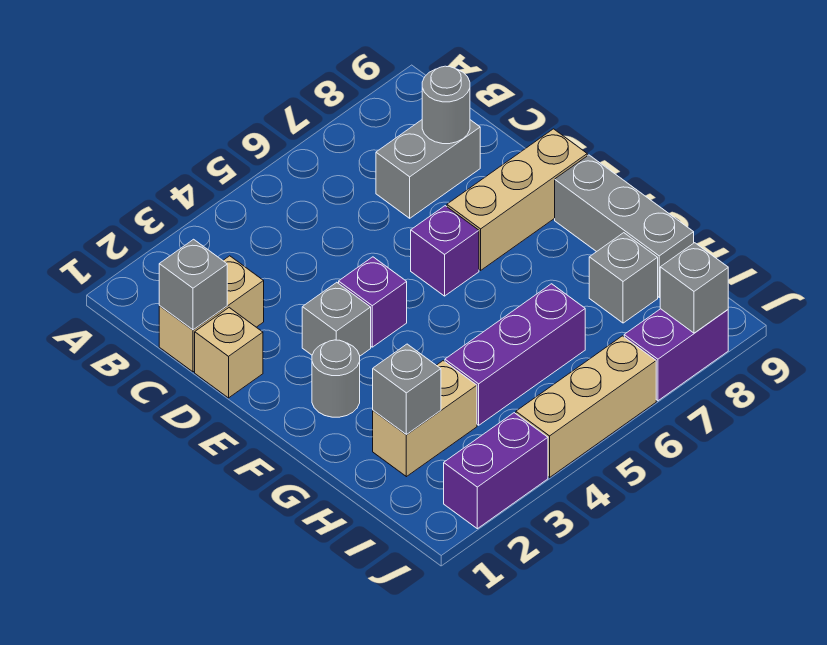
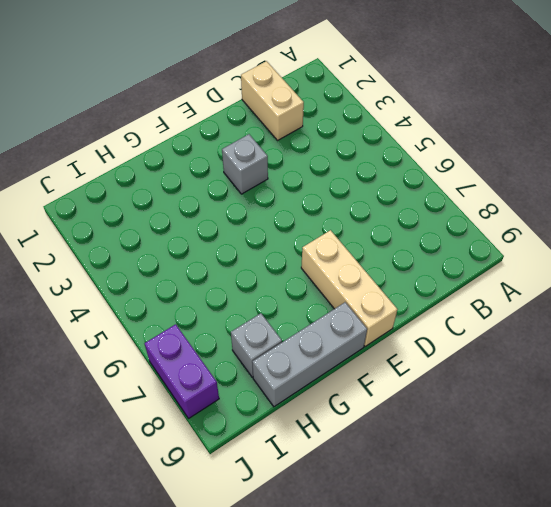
none -> grey 1x2 brick [376,120,480,218]
none -> tan 1x1 brick [195,308,263,398]
none -> purple 1x1 brick [339,257,407,347]

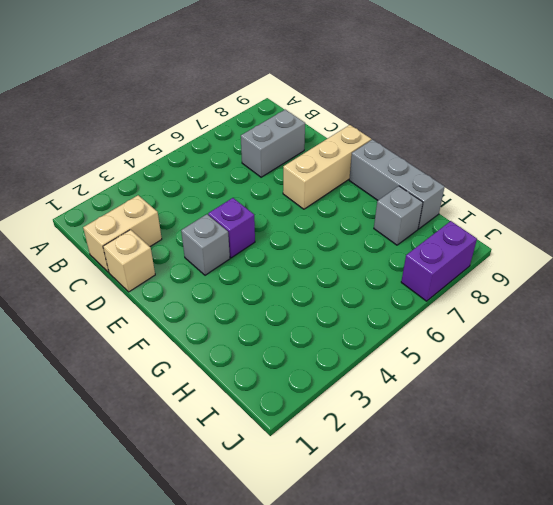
none -> purple 1x1 brick [411,206,479,296]
none -> grey 1x1 round brick [312,340,360,417]
none -> tan 1x2 brick [373,361,477,477]

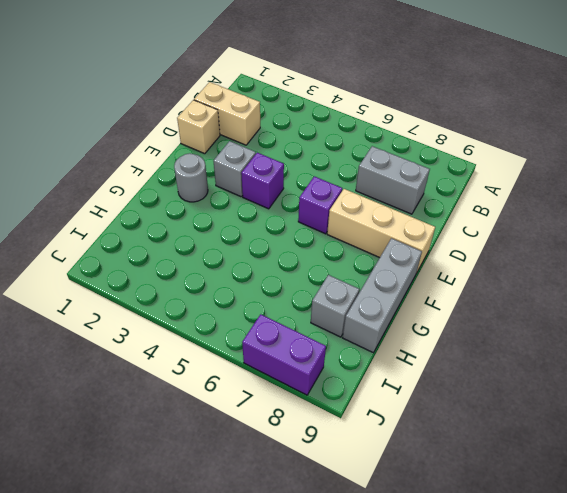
none -> tan 1x2 brick [373,361,477,477]
none -> purple 1x3 brick [445,284,585,425]
none -> purple 1x2 brick [444,413,548,529]

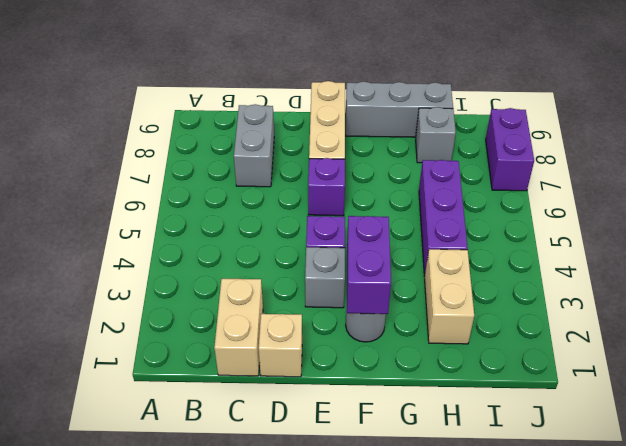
purple 1x2 brick [347,216,391,314] -> purple 1x2 brick moved to [444,413,548,529]
none -> tan 1x3 brick [516,336,656,477]
none -> grey 1x1 brick [159,239,227,330]
none -> grey 1x1 round brick [422,66,470,144]

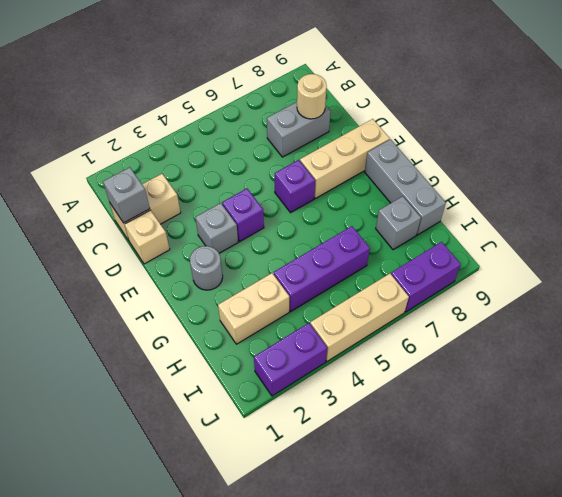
tan 1x1 round brick [297,74,327,119] -> grey 1x1 round brick [422,66,470,144]
none -> grey 1x1 brick [373,344,441,434]
none -> grey 1x1 brick [660,243,728,333]

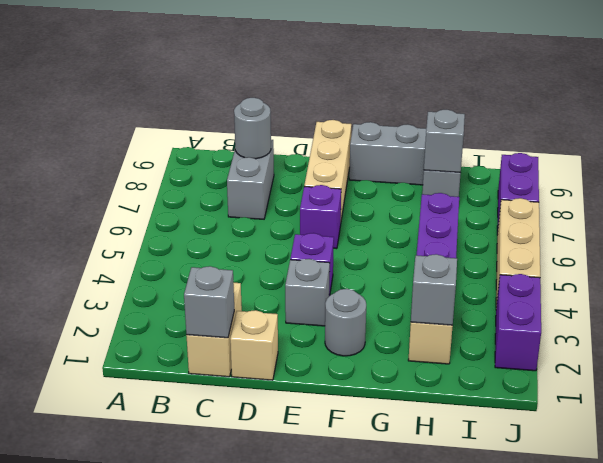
grey 1x1 brick [424,110,465,173] -> grey 1x1 brick moved to [660,243,728,333]

